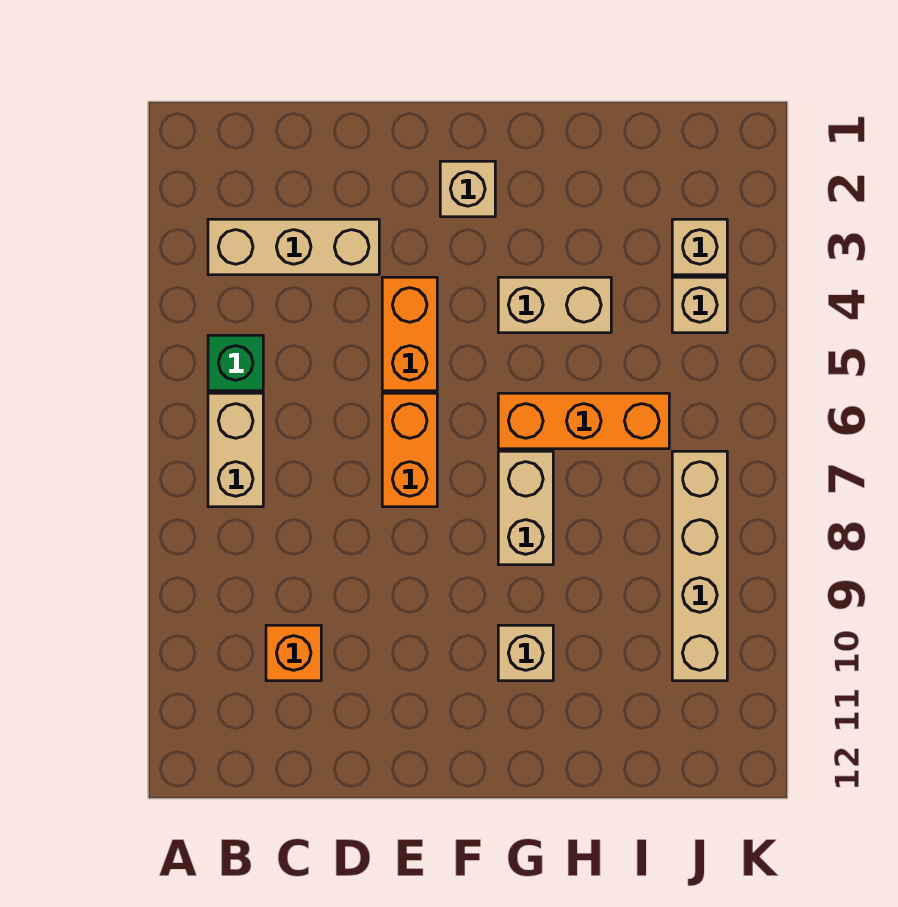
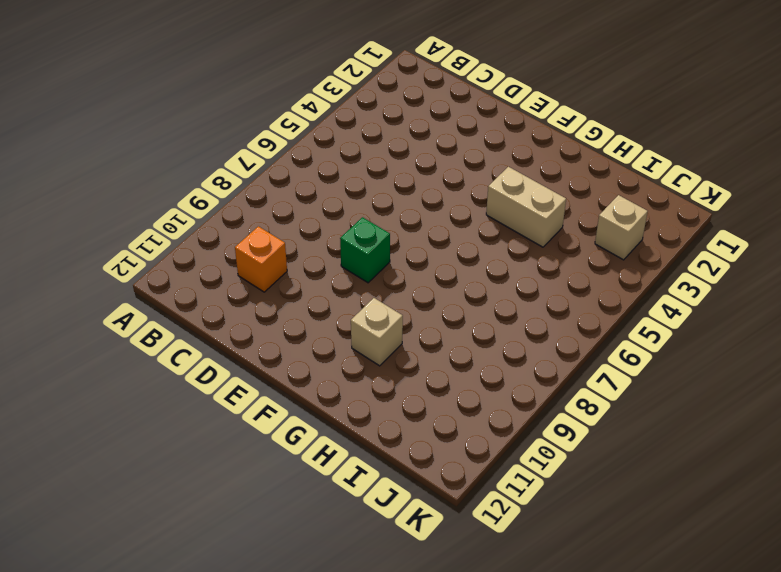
green 1x1 brick [340,217,390,283] -> green 1x1 brick moved to [208,335,263,391]
none -> tan 1x3 brick [208,219,379,275]
none -> tan 1x2 brick [208,393,263,507]
none -> orange 1x2 brick [382,277,437,391]

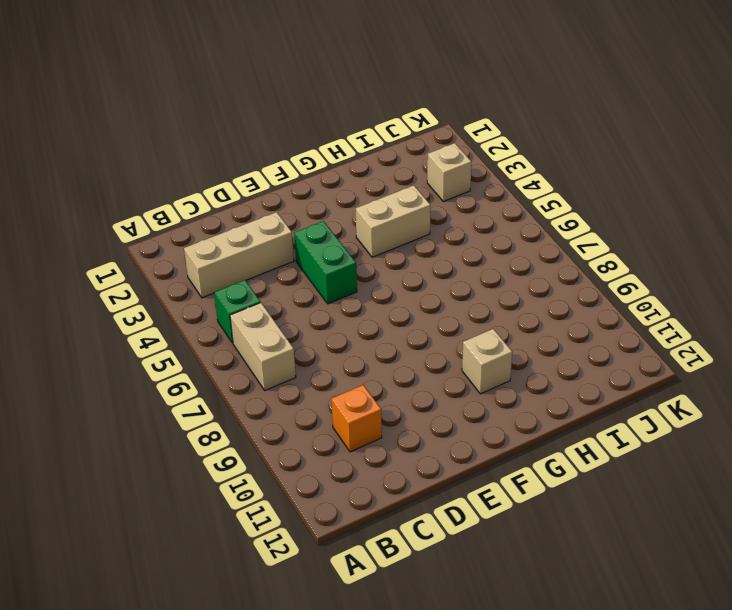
green 1x2 brick [294,221,357,304] -> orange 1x2 brick [382,277,437,391]
none -> orange 1x2 brick [382,393,437,507]
none -> tan 1x1 brick [440,161,495,217]
none -> orange 1x3 brick [498,393,669,449]

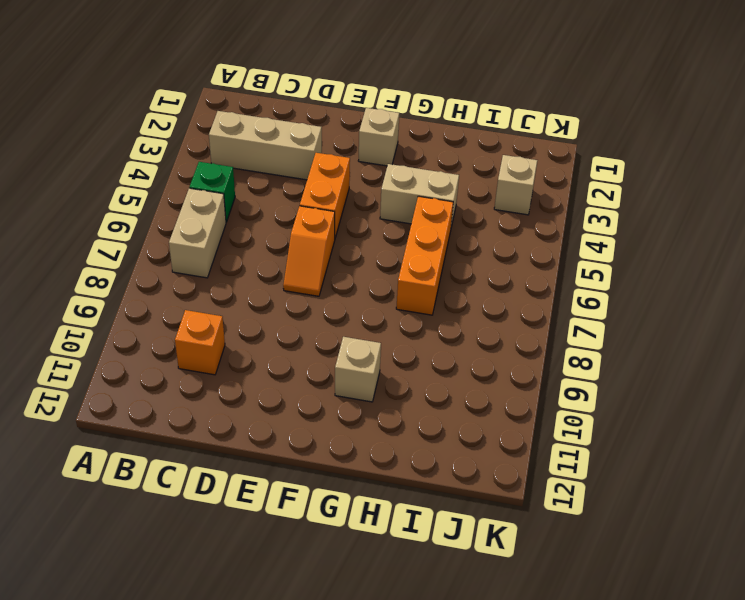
orange 1x2 slope [283,206,335,296] -> orange 1x2 brick [382,393,437,507]
orange 1x3 brick [396,196,453,315] -> orange 1x3 brick turned to [498,393,669,449]
none -> tan 1x2 brick [498,451,553,565]
none -> tan 1x1 brick [672,277,727,333]
none -> tan 1x4 brick [672,451,727,681]

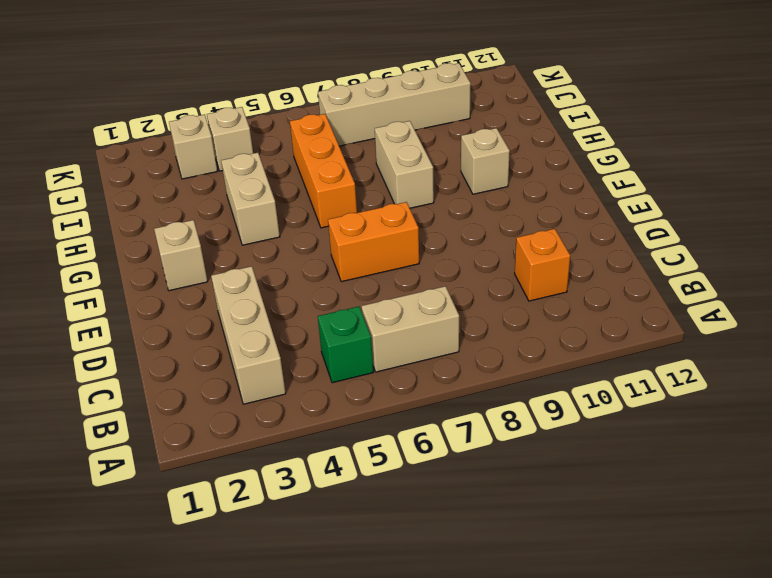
tan 1x2 brick [375,121,434,208] -> tan 1x2 brick turned to [498,451,553,565]
none -> orange 1x2 brick [382,277,437,391]

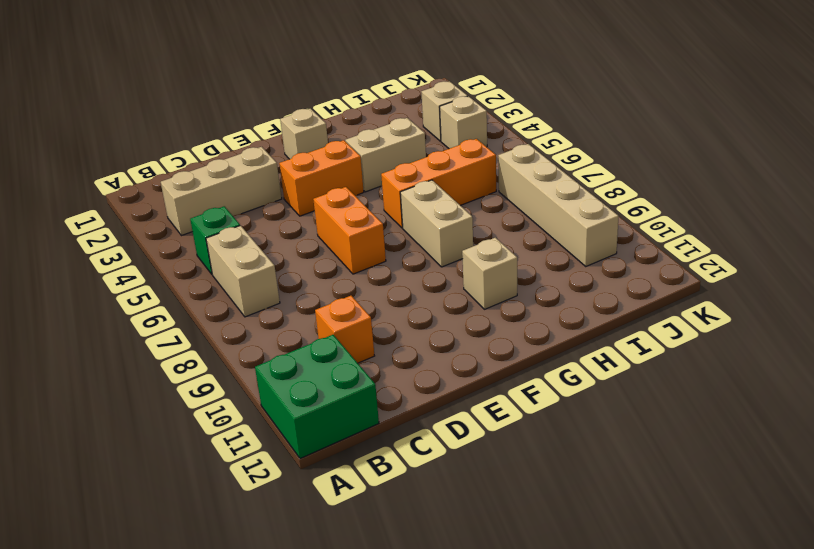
green 2x2 brick [255,335,379,459] -> none
orange 1x2 brick [279,140,364,216] -> orange 1x2 brick turned to [382,277,437,391]

